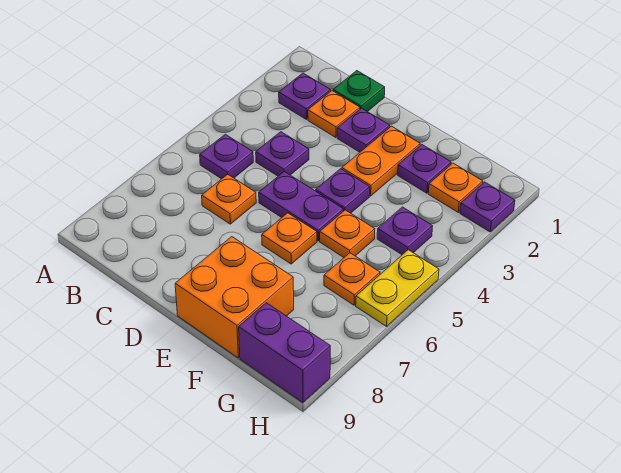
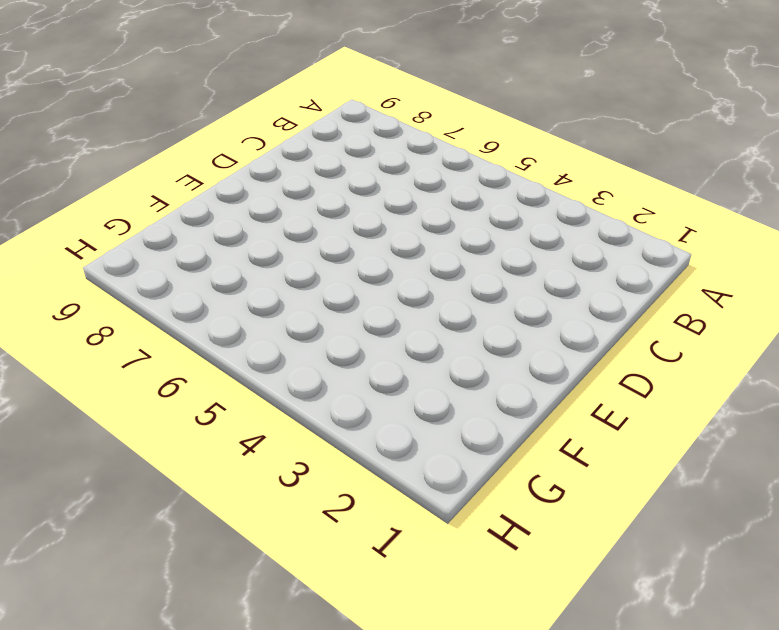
none -> purple 1x1 plate [279,73,331,119]
none -> purple 1x1 plate [200,134,253,179]
none -> green 1x1 plate [333,71,385,112]

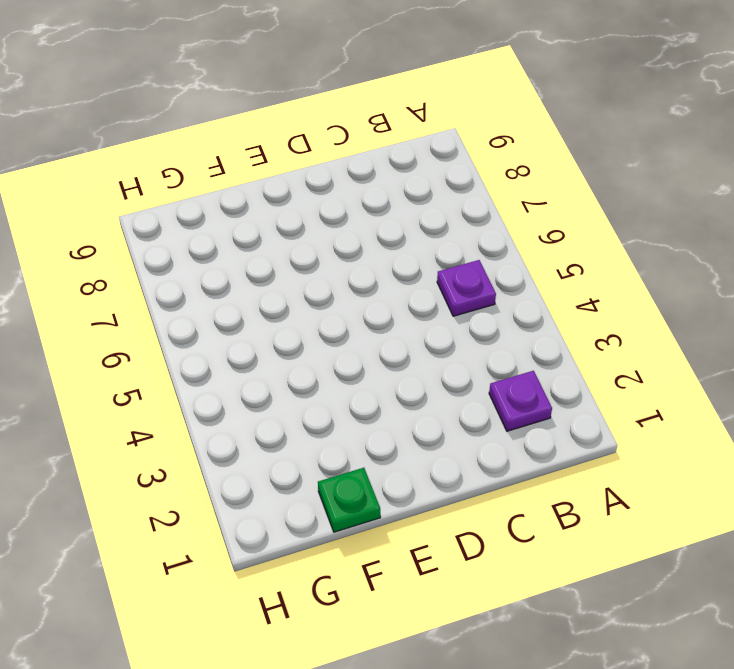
green 1x1 plate [318,468,380,532] -> green 1x1 plate moved to [333,71,385,112]
none -> orange 1x1 plate [308,91,360,137]
none -> purple 1x1 plate [256,132,309,176]
none -> orange 1x1 plate [202,174,256,224]

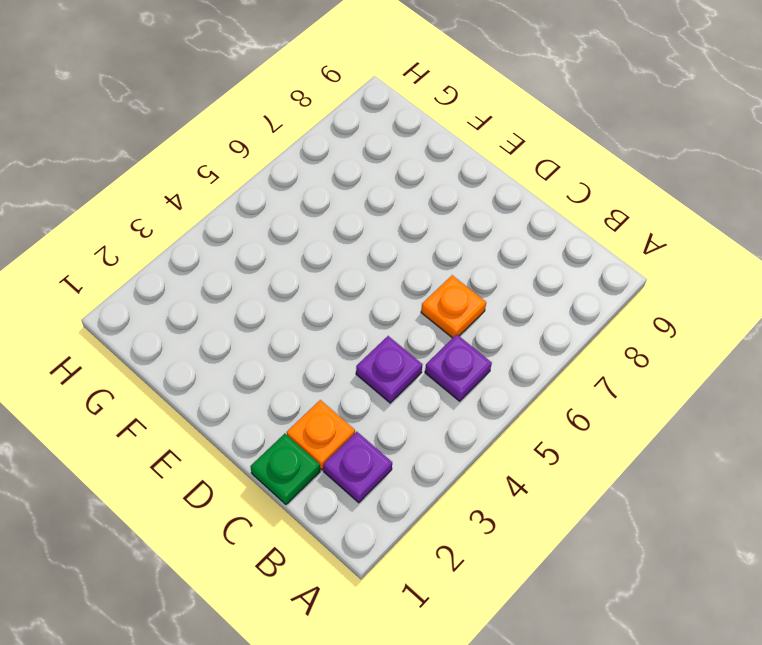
none -> purple 1x1 plate [337,108,390,152]
none -> purple 1x2 plate [259,172,344,241]
none -> orange 1x2 plate [342,126,420,196]

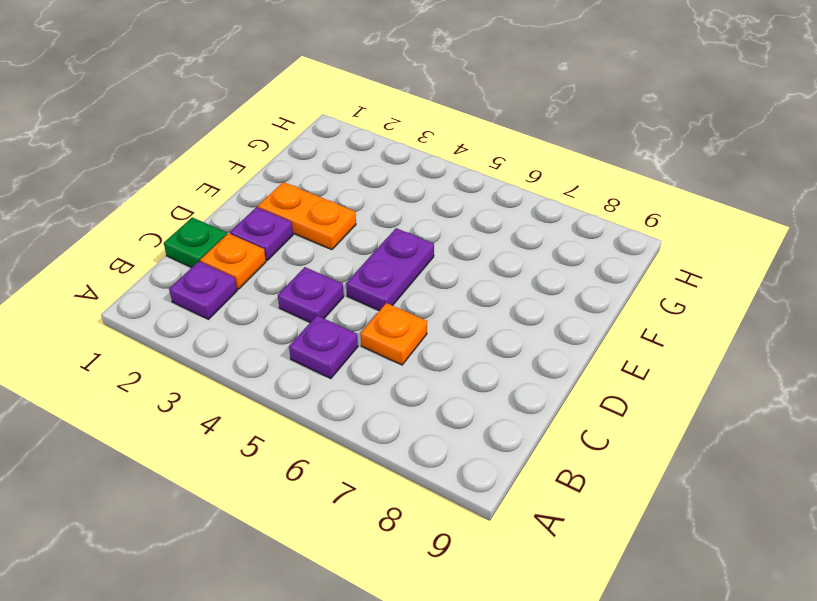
none -> purple 1x1 plate [316,169,370,213]
none -> orange 1x1 plate [262,213,317,264]
none -> orange 2x2 brick [175,237,294,358]

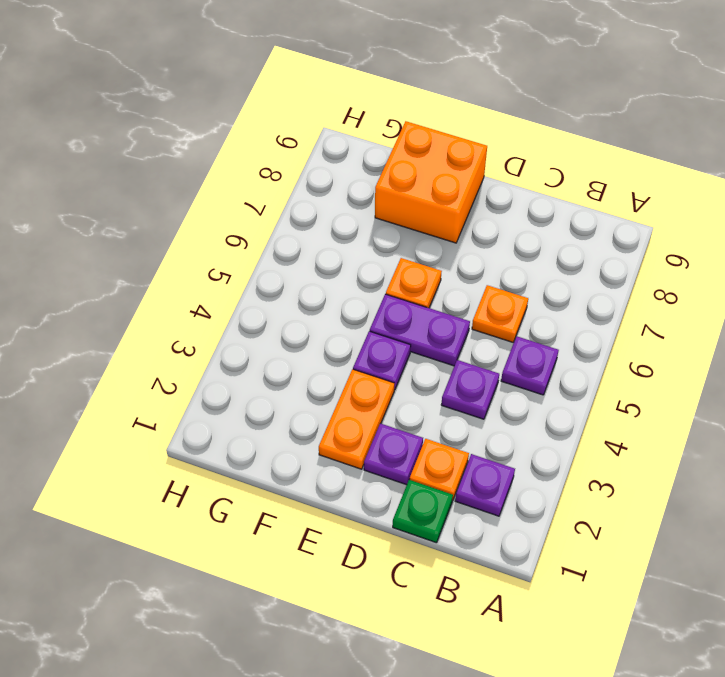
none -> purple 1x1 plate [398,145,451,193]
none -> orange 1x1 plate [320,210,375,257]
none -> orange 1x1 plate [428,163,483,212]

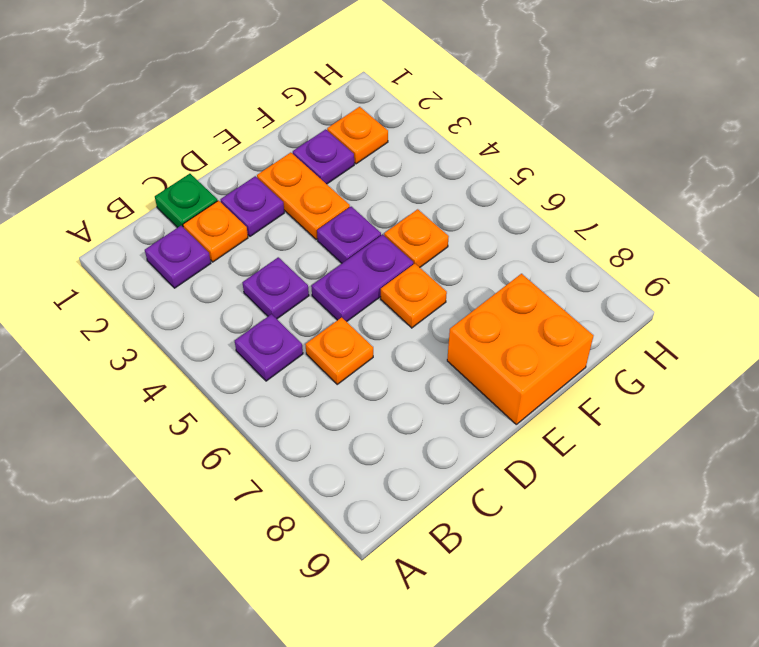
none -> purple 1x1 plate [377,207,433,255]
none -> orange 1x1 plate [324,253,380,305]
none -> purple 1x2 brick [239,303,330,403]

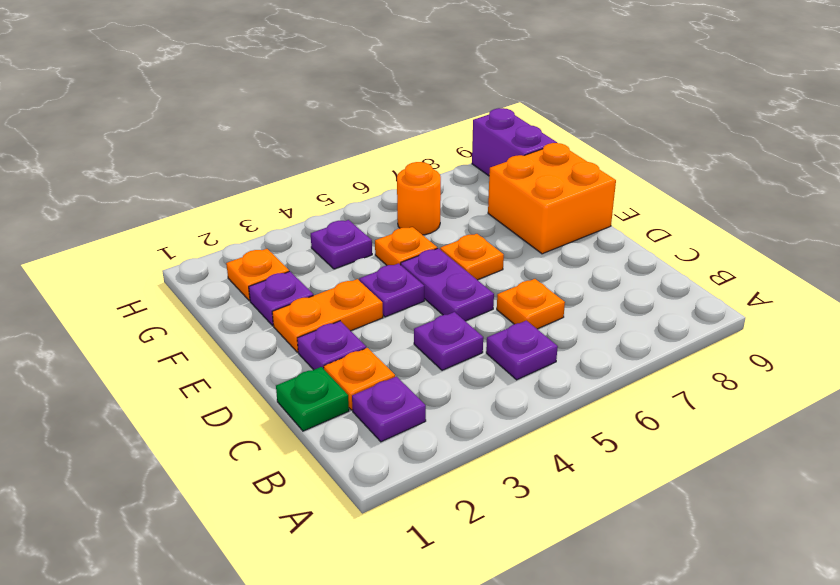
orange 1x1 round brick [397,162,441,235] -> orange 1x1 plate [324,253,380,305]
none -> purple 1x1 plate [460,182,515,232]
none -> yellow 1x2 plate [356,250,439,326]

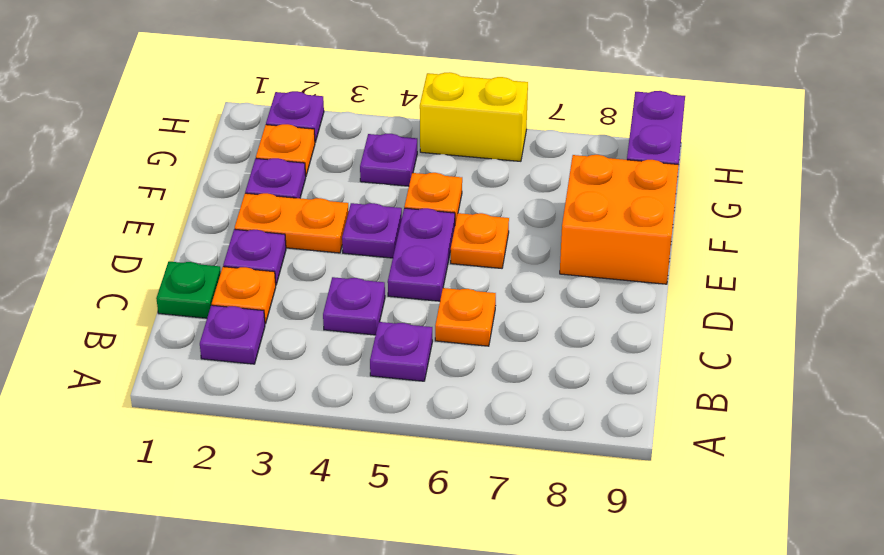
yellow 1x2 brick [420,72,528,161] -> yellow 1x2 plate [356,250,439,326]
none -> orange 1x1 plate [324,253,380,305]

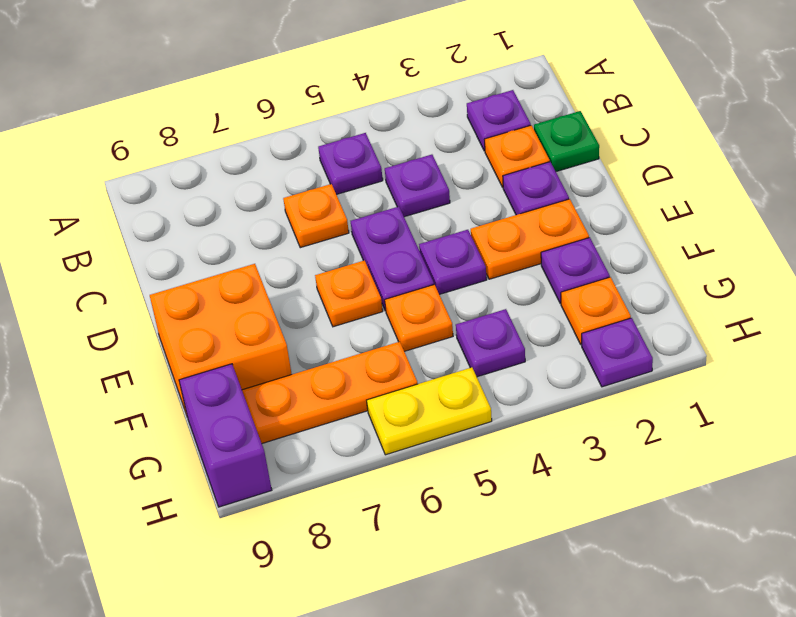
orange 1x3 plate [242,342,418,443] -> orange 1x1 plate [324,253,380,305]

